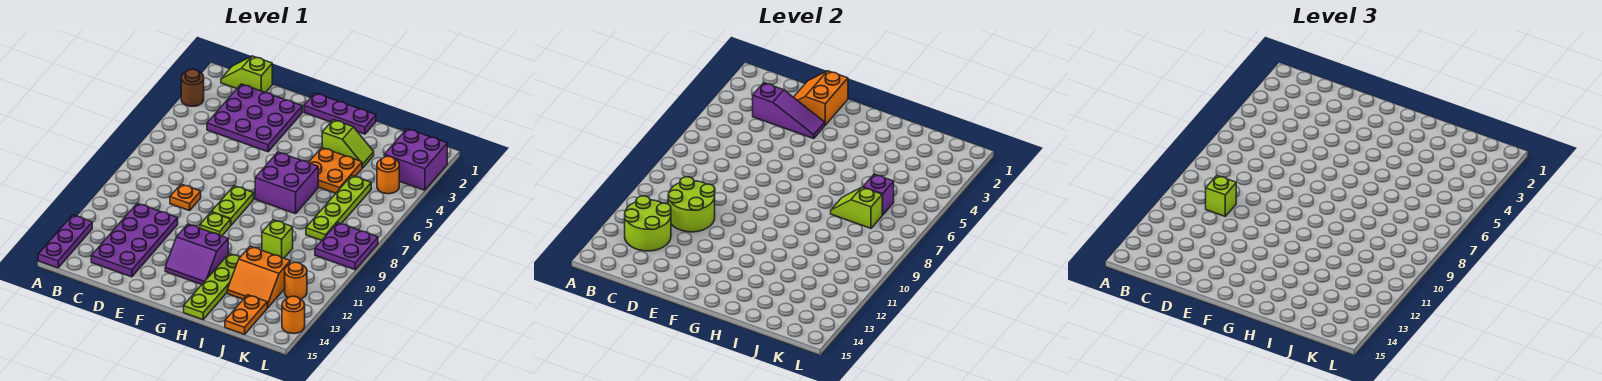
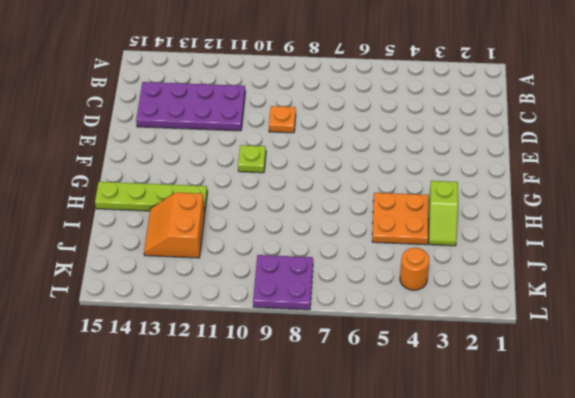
none -> brown 1x1 round brick [181,69,204,106]
none -> purple 1x3 plate [38,215,92,268]
none -> lime 1x2 slope [221,56,272,93]
none -> purple 3x3 plate [207,84,302,152]

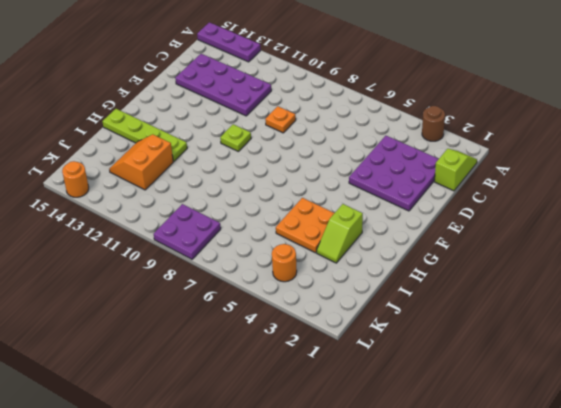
none -> purple 1x3 plate [304,93,376,134]
none -> lime 1x2 plate [211,186,254,225]
none -> purple 2x2 slope [165,224,228,285]
none -> purple 2x2 brick [255,152,318,214]

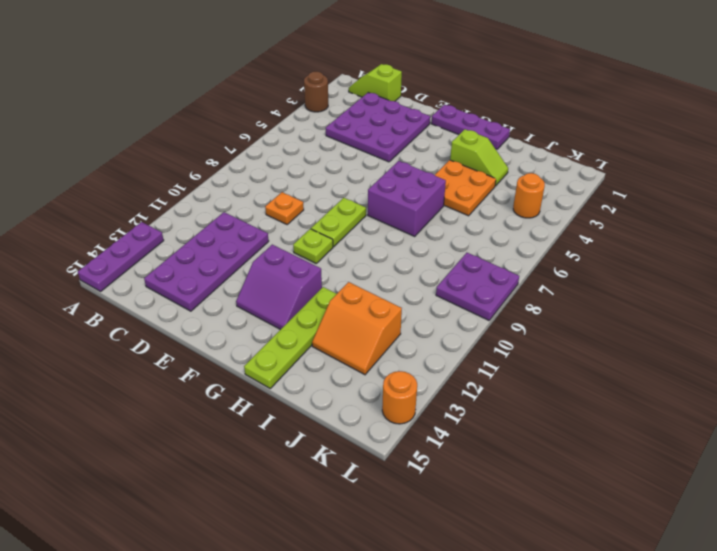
none -> lime 1x1 brick [262,220,293,258]
none -> lime 1x4 plate [306,176,371,240]
none -> orange 1x2 plate [225,295,267,334]
none -> purple 2x2 brick [384,129,447,190]

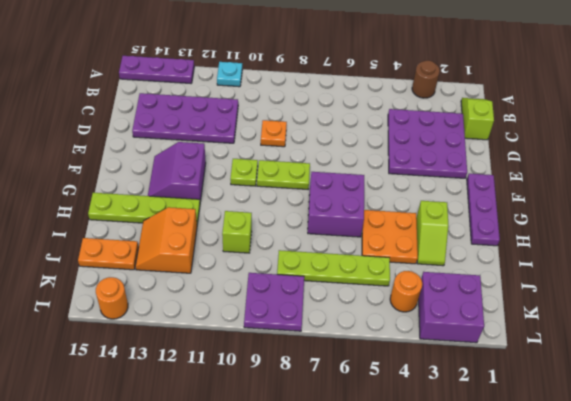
cyan 1x1 plate [217,62,242,87] -> none
none -> orange 1x1 round brick [285,262,307,299]
none -> lime 2x2 round brick [625,196,671,251]
none -> purple 1x3 slope [753,83,825,138]
none -> lime 2x2 round brick [668,177,715,232]

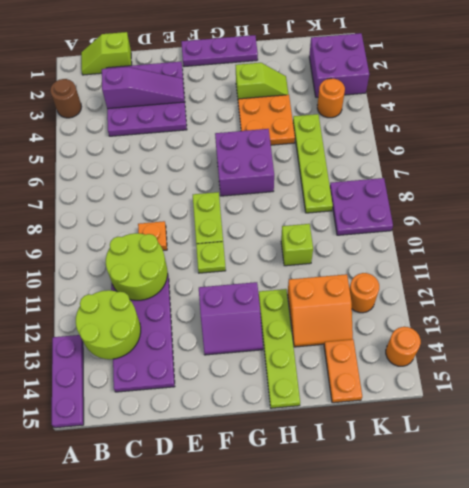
none -> orange 2x2 slope [794,71,848,125]
none -> lime 1x2 slope [831,187,882,228]
none -> purple 1x1 brick [863,174,894,215]
none -> lime 1x1 brick [1206,176,1236,216]

